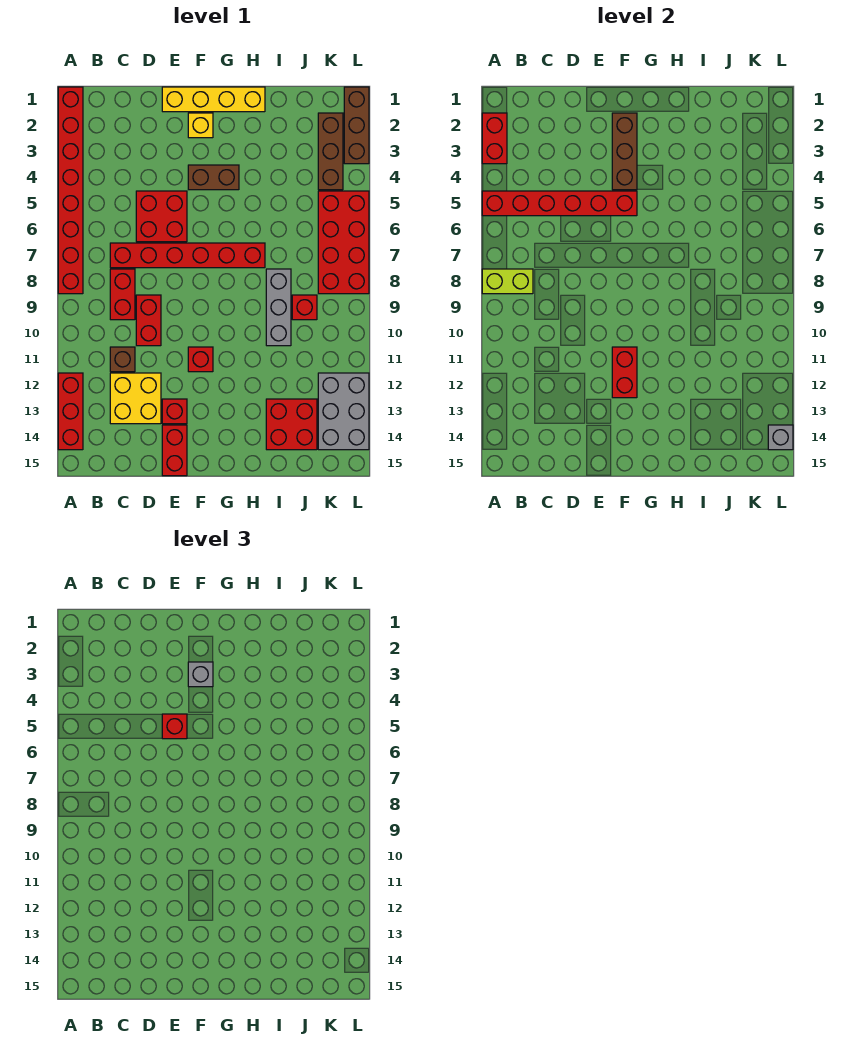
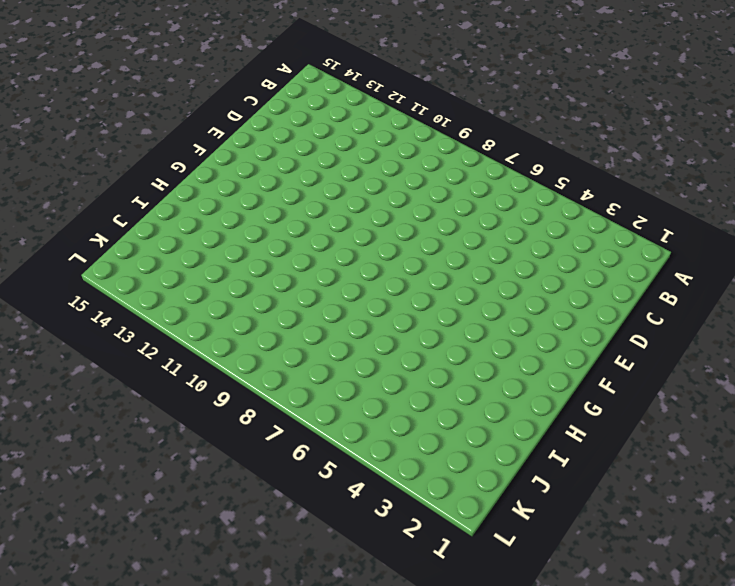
none -> red 1x8 brick [58,87,83,294]
none -> red 1x3 brick [58,373,83,450]
none -> red 1x6 brick [110,243,265,268]

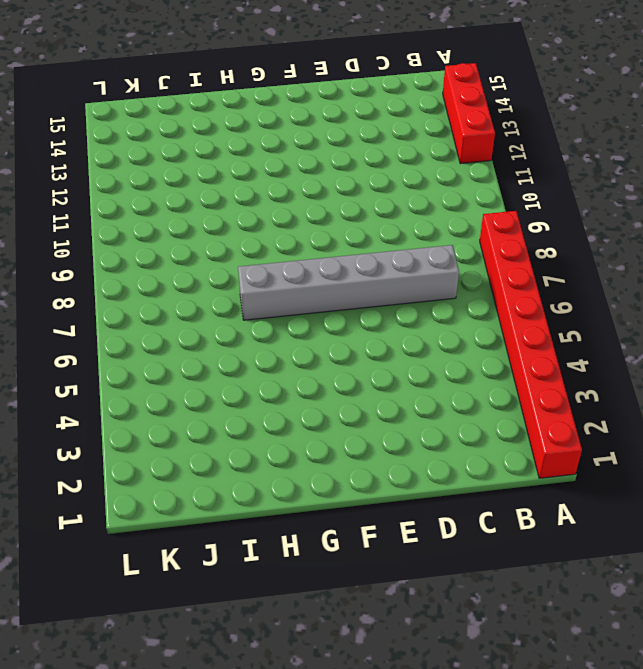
grey 1x6 brick [238,245,459,320] -> red 1x6 brick [110,243,265,268]
none -> red 1x2 brick [110,269,135,320]
none -> brown 1x1 brick [110,347,135,372]
none -> yellow 2x2 brick [110,373,161,424]

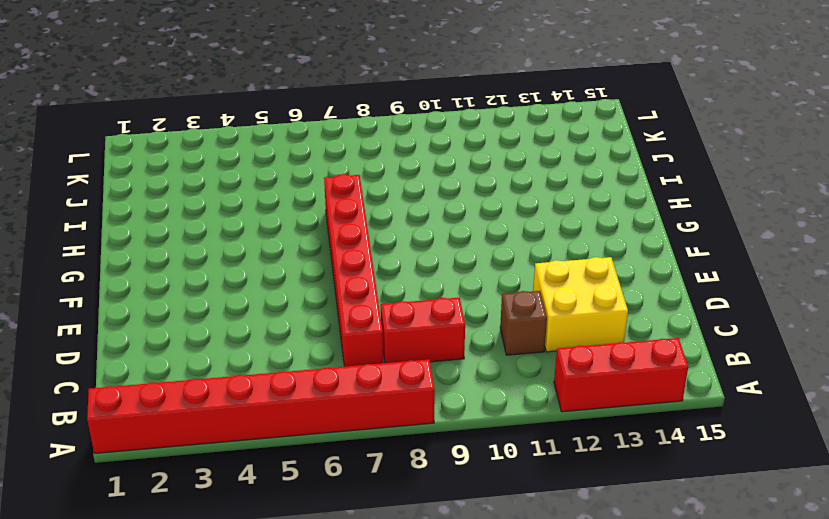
none -> red 2x2 brick [136,191,187,242]
none -> red 1x2 brick [136,295,161,346]
none -> yellow 1x4 brick [162,87,265,112]

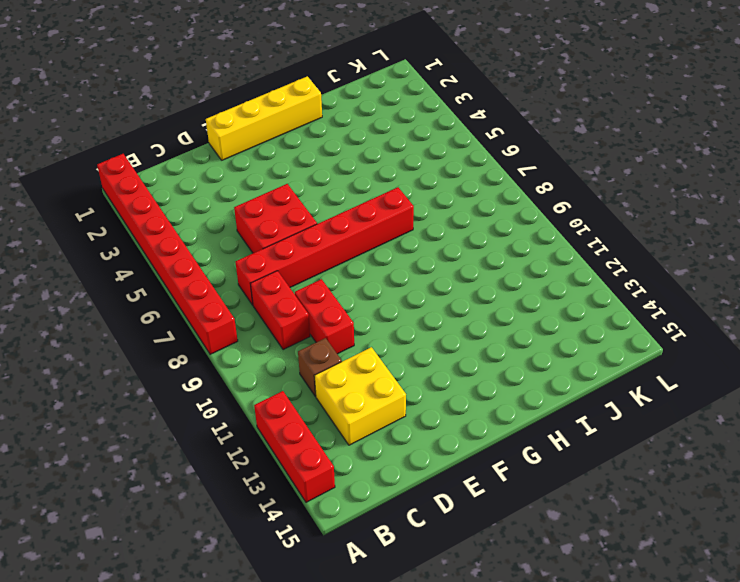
none -> red 1x1 brick [162,399,187,424]
none -> red 1x2 brick [162,425,187,476]
none -> yellow 1x1 brick [188,113,213,138]

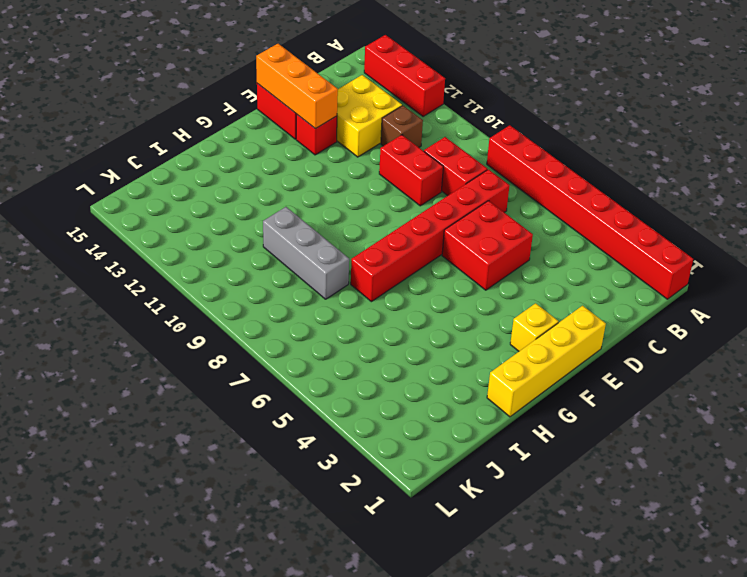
orange 1x3 brick [256,44,338,129] -> none
none -> brown 1x2 brick [188,165,239,190]
none -> red 1x1 brick [188,347,213,372]
none -> red 2x2 brick [266,399,317,450]

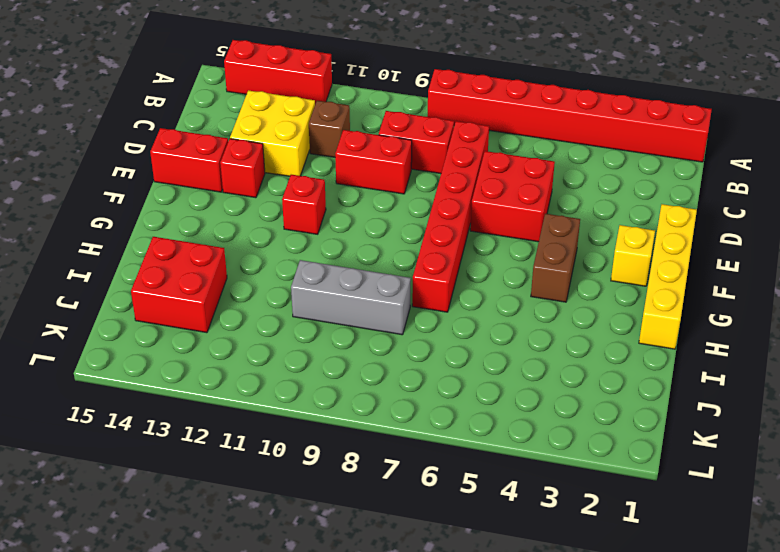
none -> red 1x1 brick [292,295,317,320]
none -> brown 1x3 brick [318,113,343,190]
none -> red 2x4 brick [318,191,369,294]

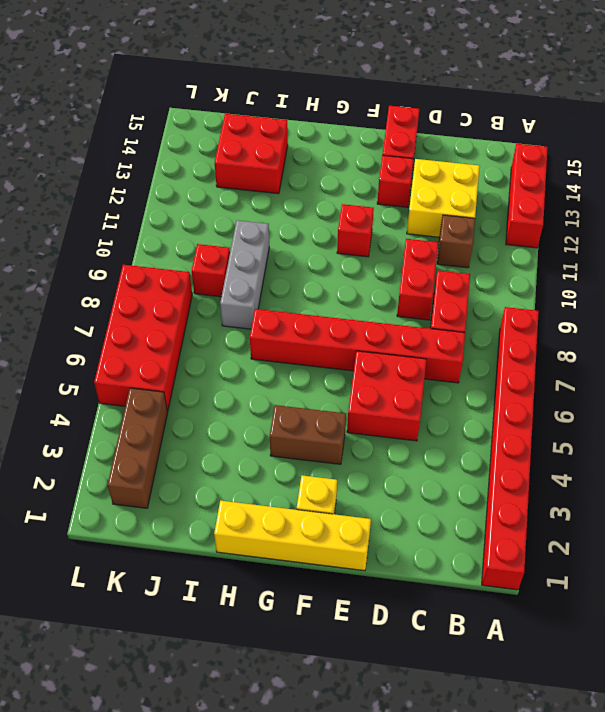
none -> grey 2x3 brick [318,373,369,450]
none -> brown 1x3 brick [344,87,369,164]
none -> red 1x2 brick [482,113,507,164]

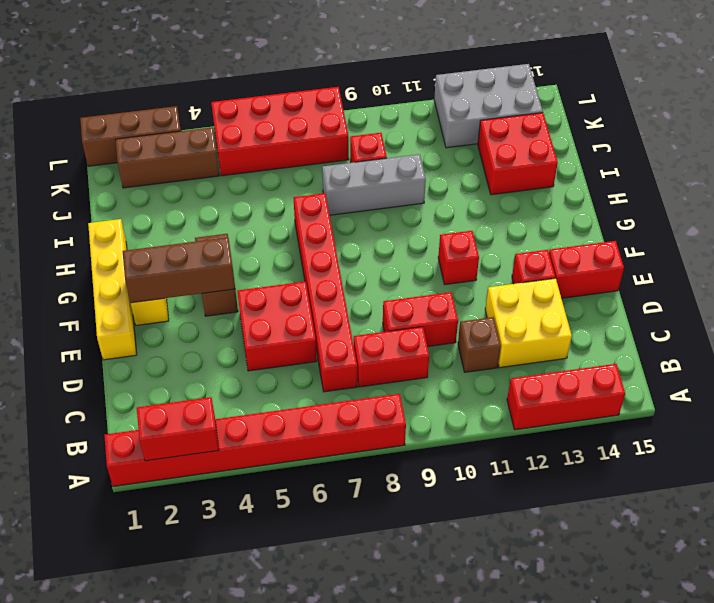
none -> red 1x6 brick [482,191,637,216]
none -> lime 1x2 brick [482,269,533,294]
none -> red 1x2 brick [612,347,637,398]

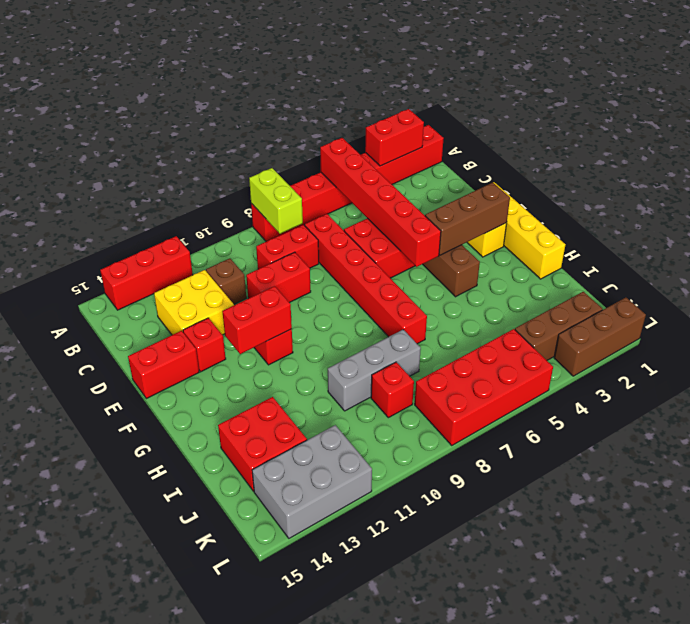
none -> grey 1x1 brick [768,425,793,450]
none -> red 1x1 brick [162,714,187,739]
none -> grey 1x1 brick [188,662,213,687]

